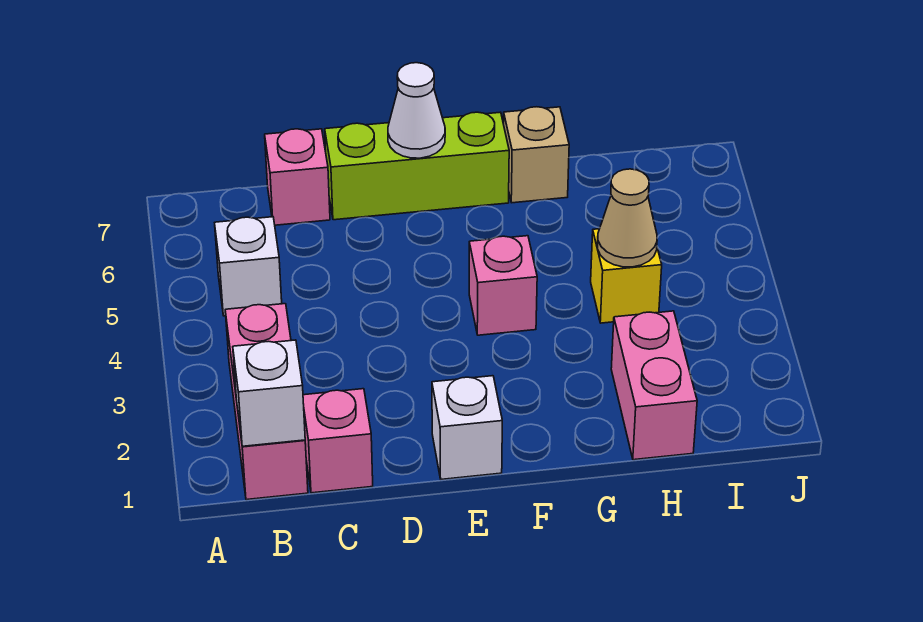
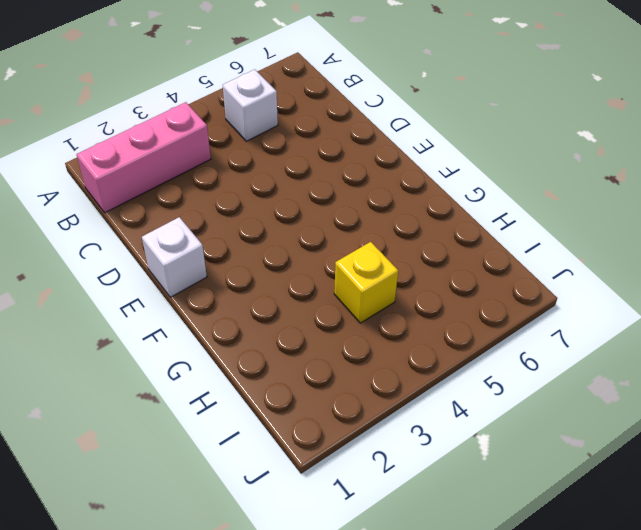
none -> pink 1x1 brick [303,389,373,493]
none -> pink 1x1 brick [265,129,330,225]
none -> lime 1x3 brick [325,112,509,220]

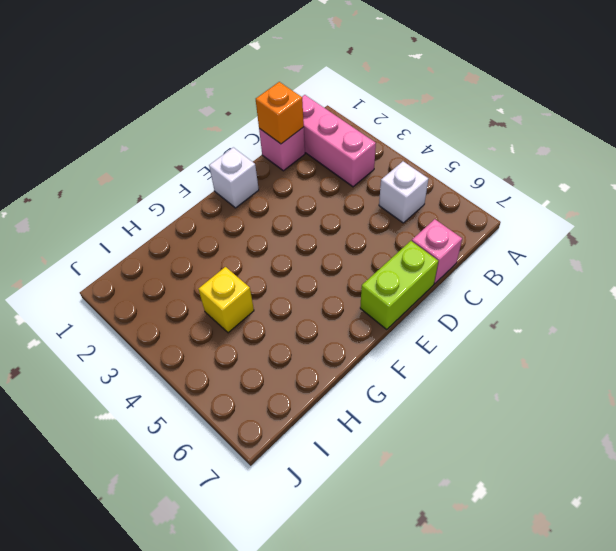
orange 1x1 brick [256,82,304,144] -> none
lime 1x2 brick [360,241,438,329] -> lime 1x3 brick [325,112,509,220]
none -> pink 1x1 brick [469,236,537,335]
none -> tan 1x1 brick [504,107,569,203]
none -> pink 1x2 brick [611,311,697,460]

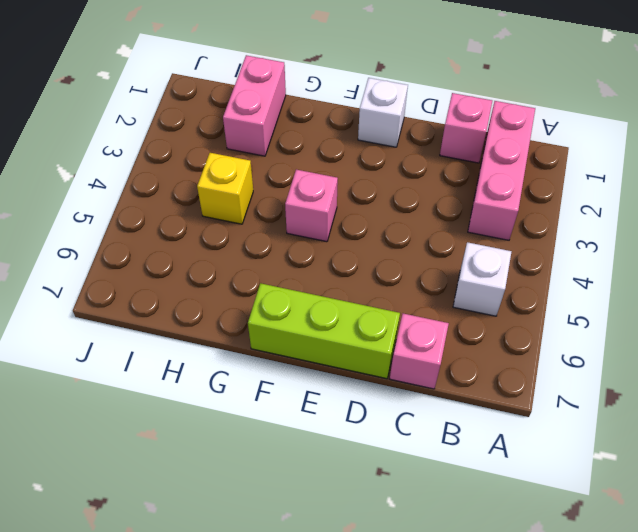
none -> tan 1x1 brick [504,107,569,203]
none -> white 1x1 brick [233,340,305,446]
none -> white 1x1 cone [388,63,445,158]

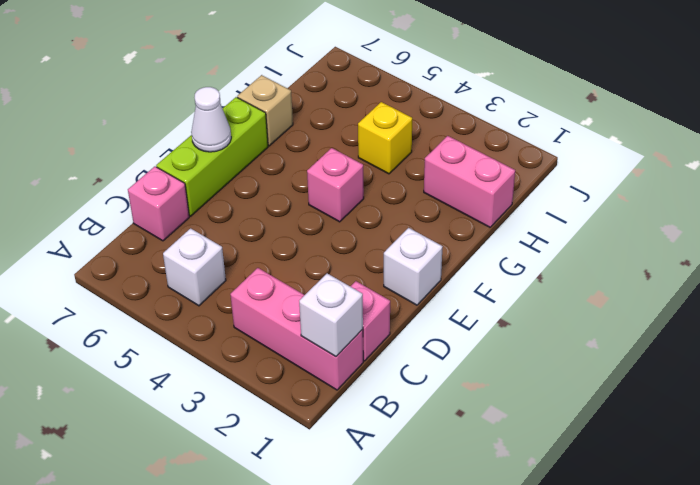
none -> tan 1x1 cone [598,169,657,267]

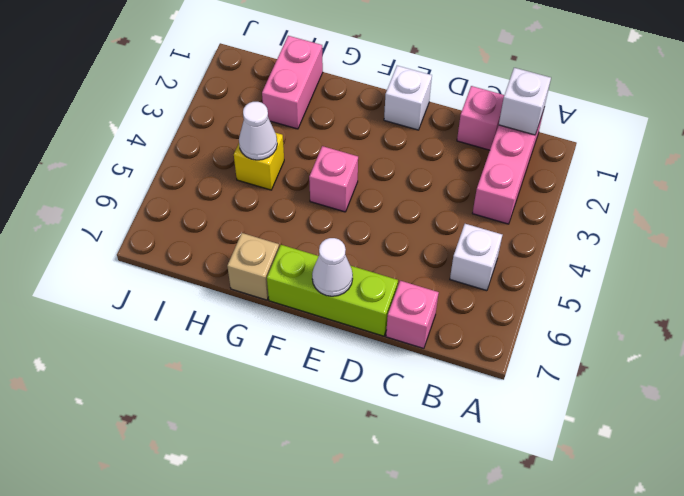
white 1x1 cone [239,102,277,160] -> tan 1x1 cone [598,169,657,267]

